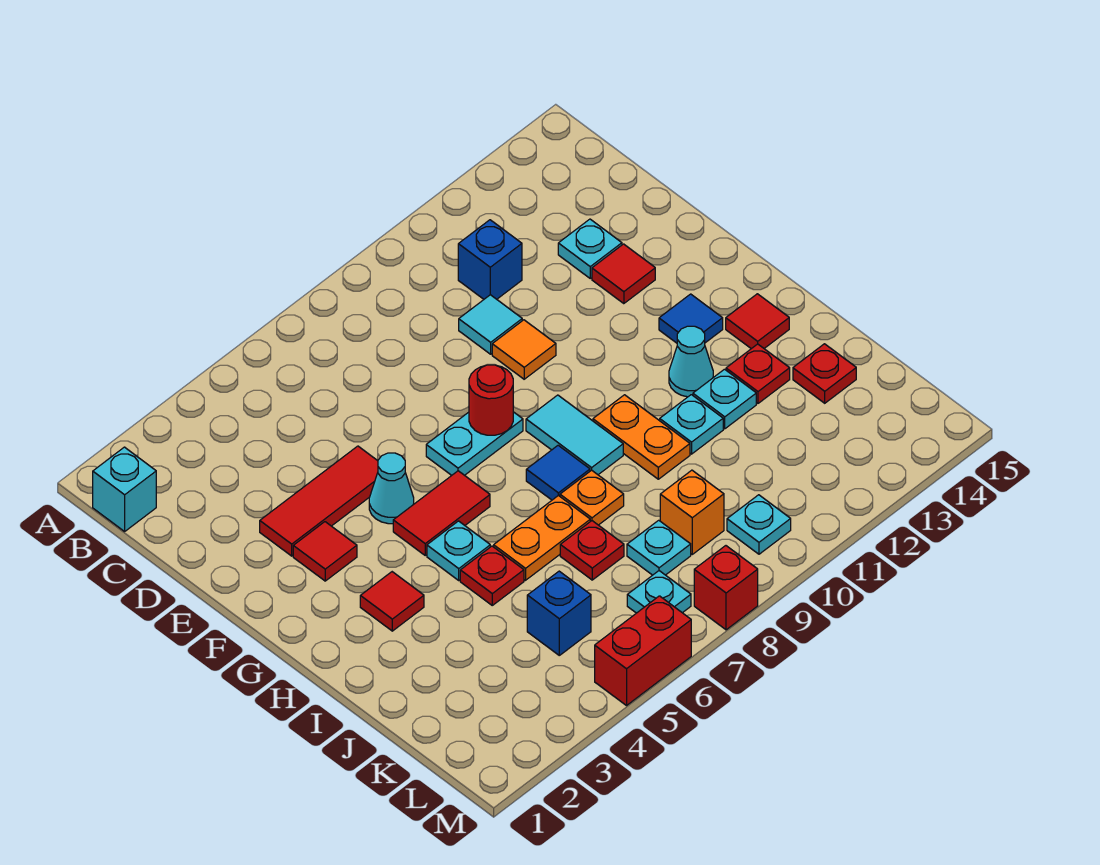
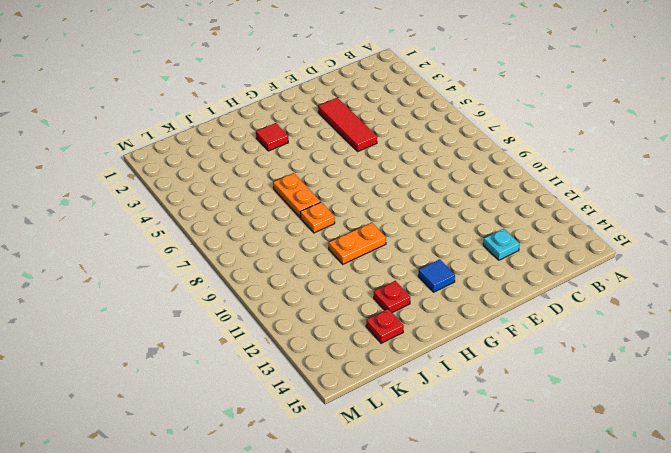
none -> cyan 1x1 brick [93,447,156,531]
none -> blue 1x1 brick [458,220,522,299]
none -> cyan 1x1 tile [459,295,522,354]
none -> orange 1x1 tile [492,320,556,379]

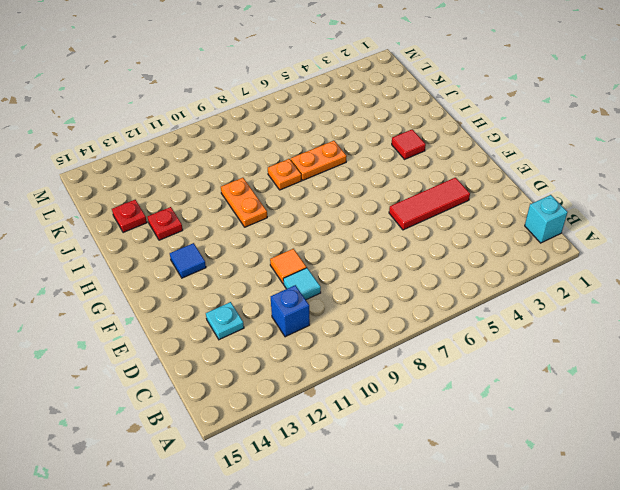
none -> red 1x1 tile [592,244,655,304]
none -> red 1x1 tile [293,522,357,581]
none -> cyan 1x1 cone [369,453,414,524]
none -> cyan 1x2 plate [426,412,523,475]

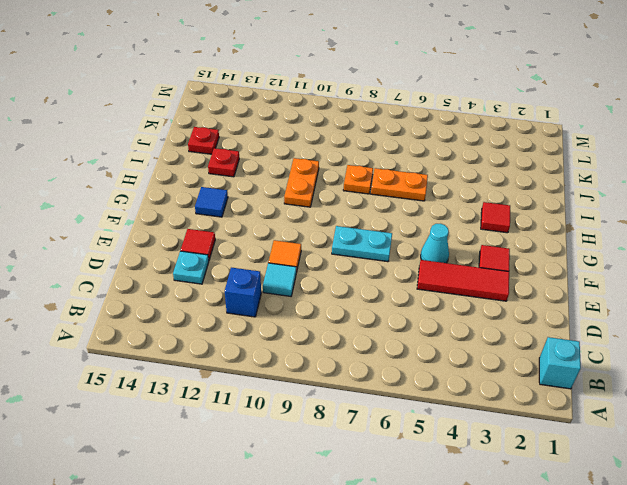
none -> red 1x2 tile [393,471,490,555]
none -> cyan 1x2 tile [526,395,623,475]
none -> cyan 1x1 plate [427,521,490,580]
none -> blue 1x1 tile [526,445,590,500]

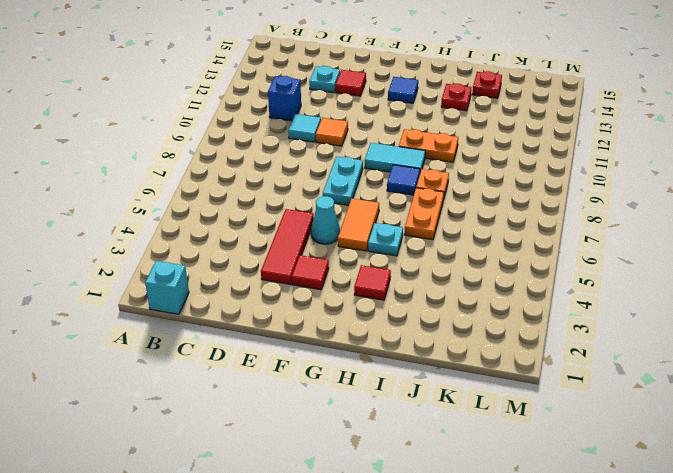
orange 1x2 tile [338,198,379,251] -> red 1x2 tile [393,471,490,555]
none -> cyan 1x1 cone [669,326,713,397]
none -> red 1x1 tile [726,294,789,349]
none -> red 1x1 plate [460,546,524,605]
none -> cyan 1x1 plate [660,395,723,454]

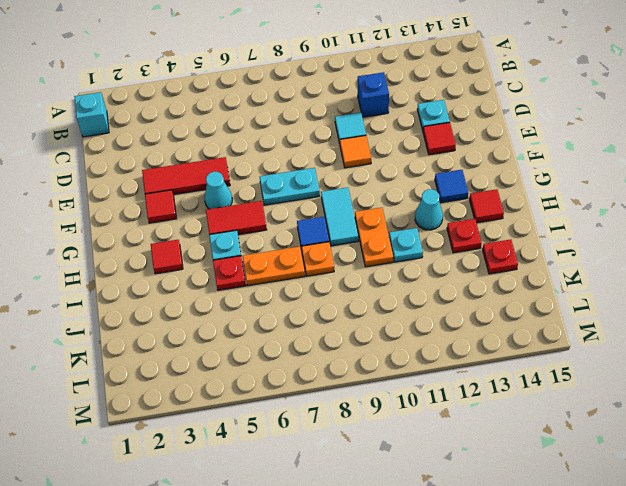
none -> cyan 1x1 plate [693,369,756,429]
none -> red 1x1 plate [560,521,624,580]
none -> blue 1x1 brick [527,571,591,655]
none -> cyan 1x1 plate [627,520,691,575]

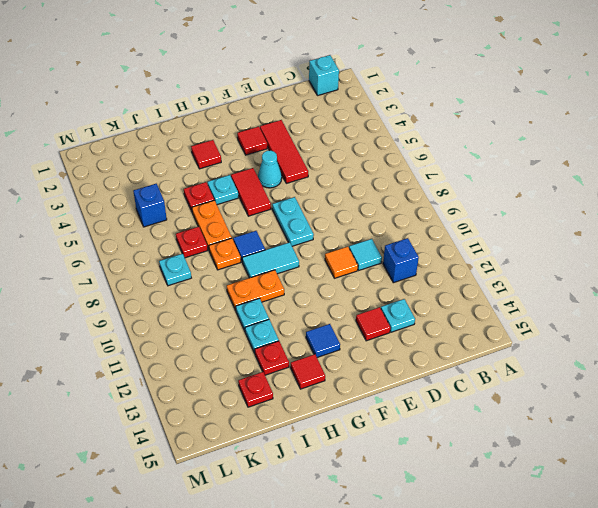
none -> cyan 1x1 cone [669,326,713,397]
none -> orange 1x1 brick [660,470,724,554]
none -> cyan 1x1 plate [627,571,691,613]
none -> cyan 1x1 plate [727,495,791,554]

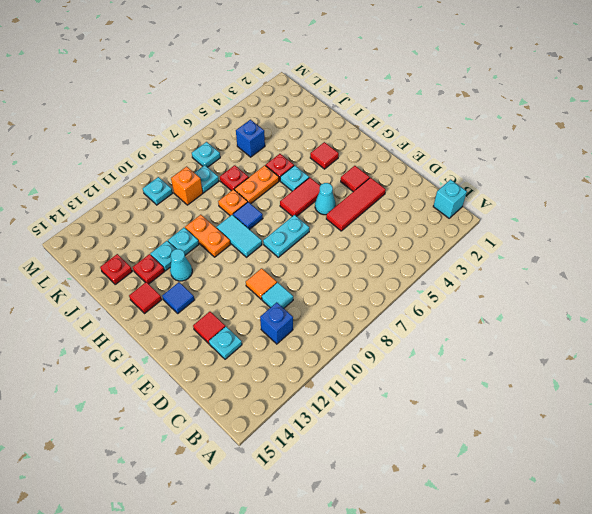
none -> red 1x2 brick [595,596,691,706]
none -> red 1x1 brick [694,546,758,630]
none -> red 1x1 round brick [469,365,513,435]

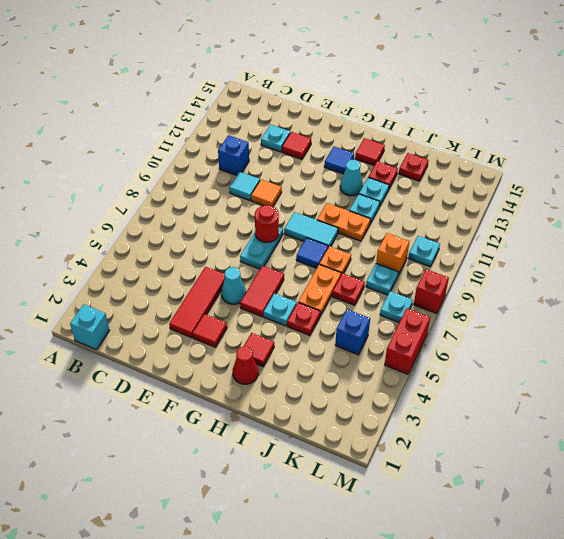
red 1x1 cone [233,346,258,384] -> none

